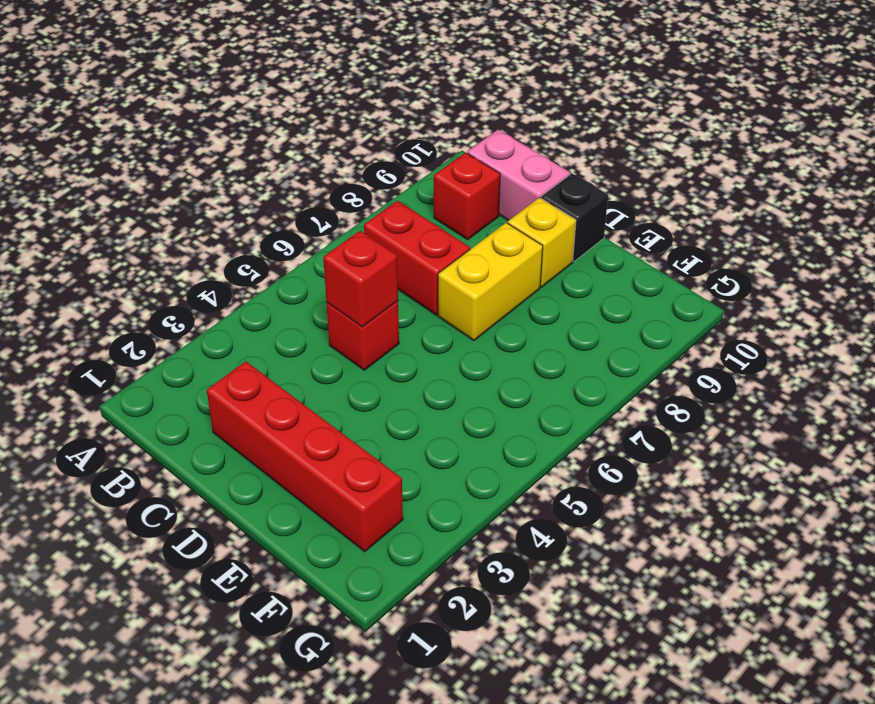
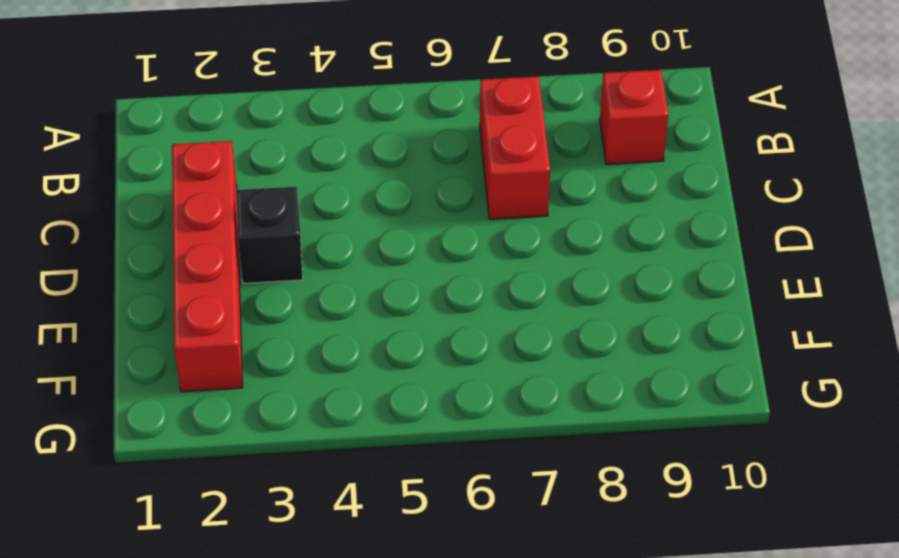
black 1x1 brick [236,187,303,283] -> black 1x1 brick moved to [541,173,608,261]
none -> pink 1x2 brick [467,129,570,221]
none -> red 1x1 brick [327,301,399,370]

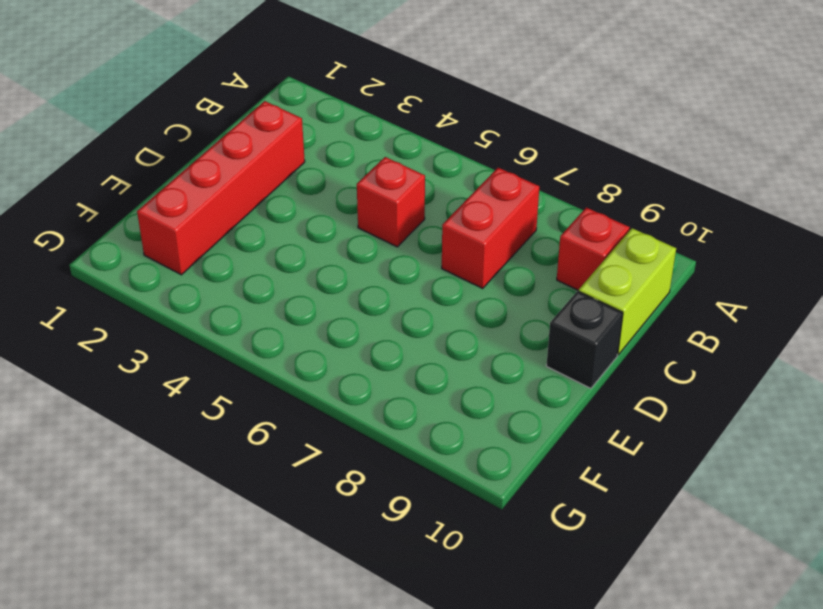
lime 1x2 brick [579,228,676,355] -> pink 1x2 brick [467,129,570,221]
none -> yellow 1x2 brick [438,223,543,341]
none -> yellow 1x1 brick [508,198,576,287]

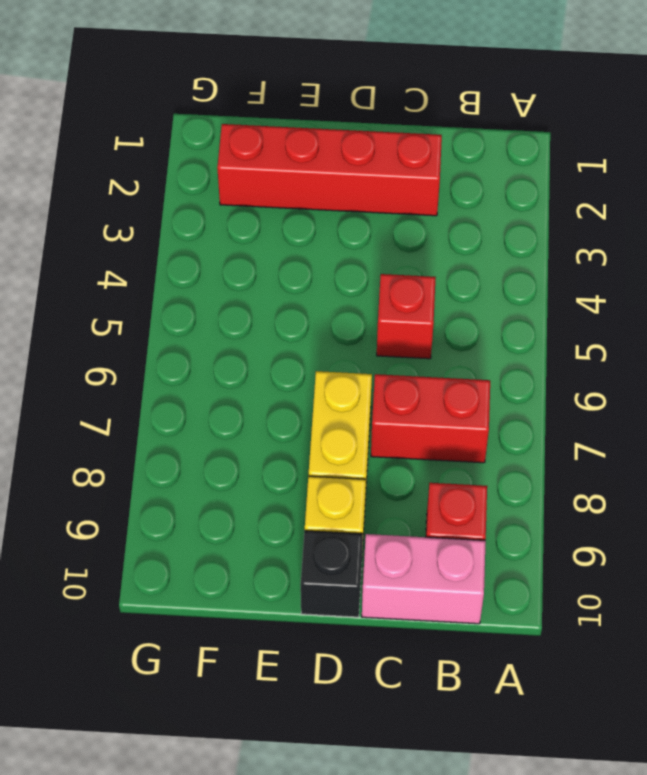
none -> red 1x1 brick [323,231,398,327]

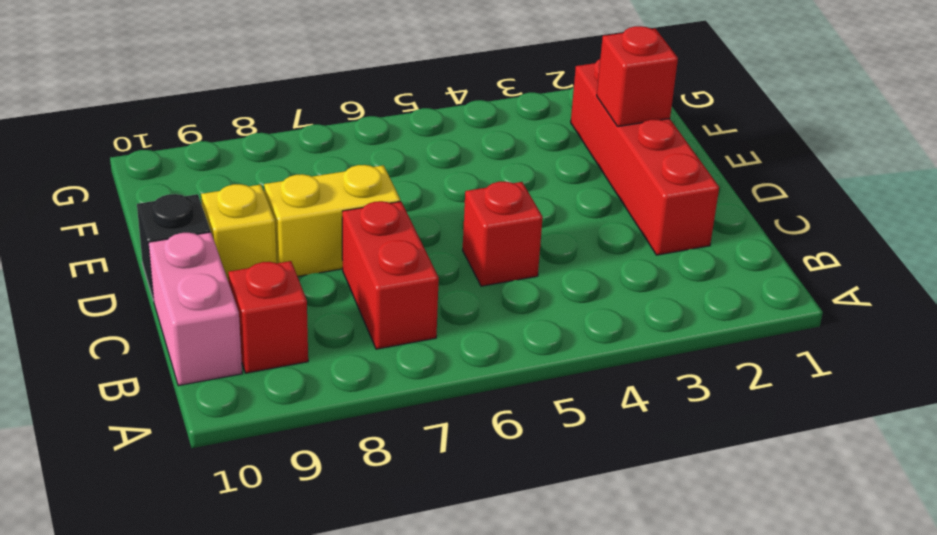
red 1x1 brick [597,26,678,127] -> red 1x1 brick moved to [323,231,398,327]

